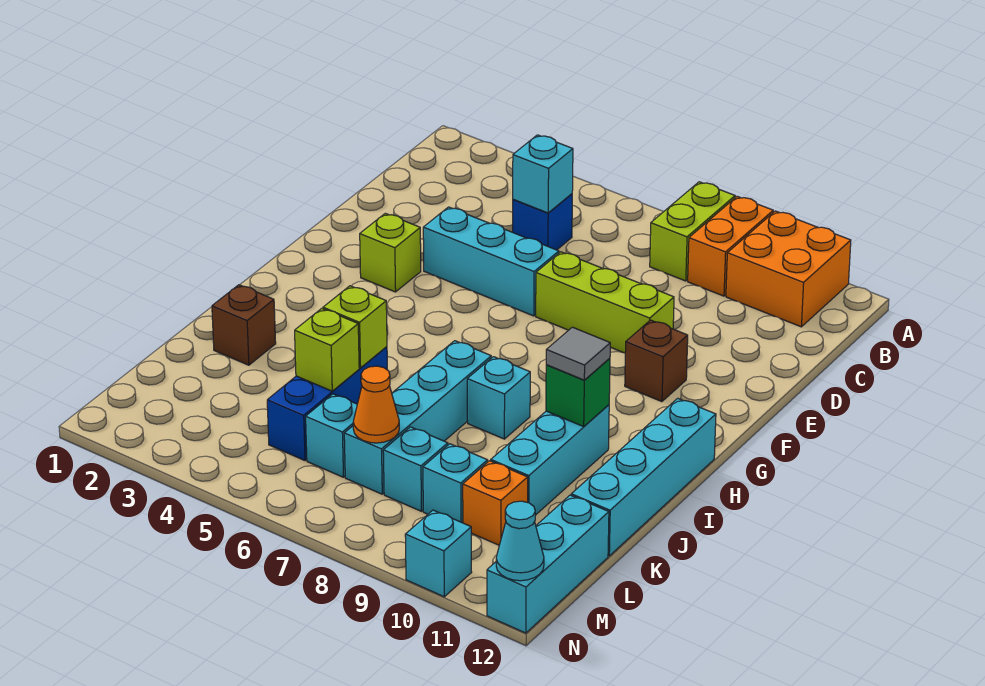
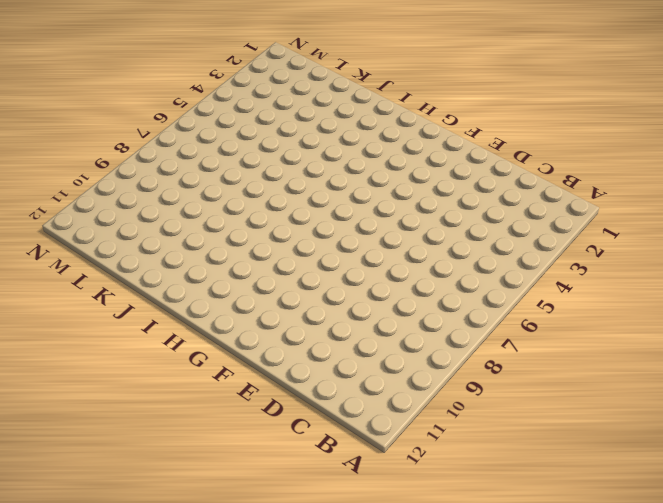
none -> lime 1x2 brick [650,182,735,281]
none -> orange 1x2 brick [688,196,773,296]
none -> orange 2x2 brick [726,211,851,327]

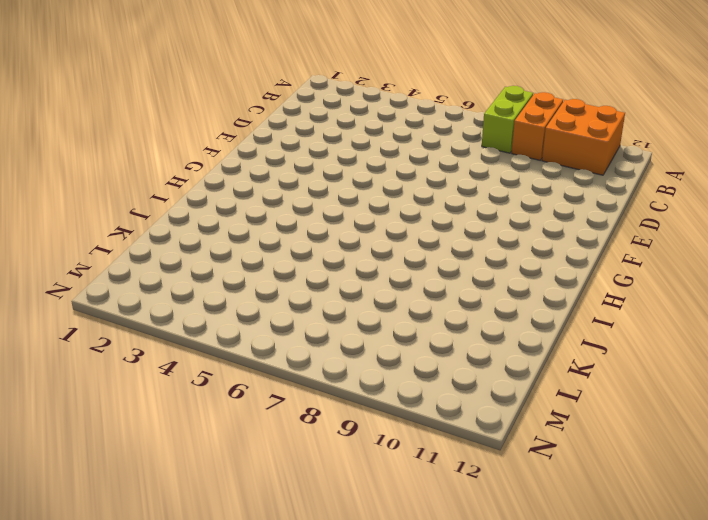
none -> blue 1x1 brick [513,194,572,250]
none -> cyan 1x3 brick [423,207,559,316]
none -> lime 1x3 brick [536,252,674,353]

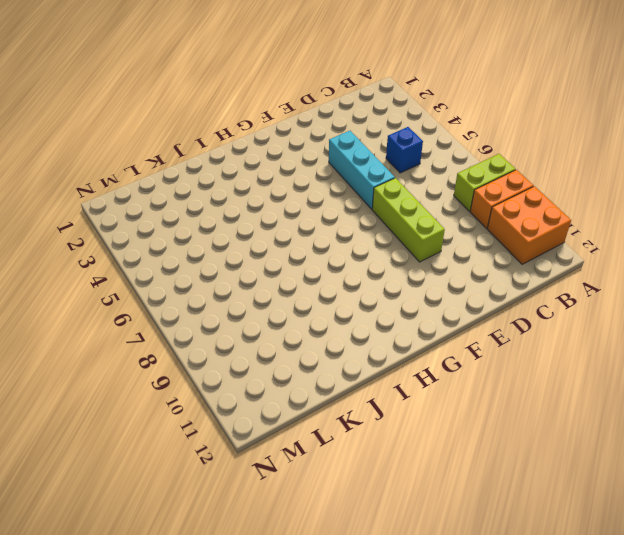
none -> lime 1x1 brick [360,213,421,292]
none -> brown 1x1 brick [625,320,688,402]
none -> cyan 1x4 brick [571,398,716,556]

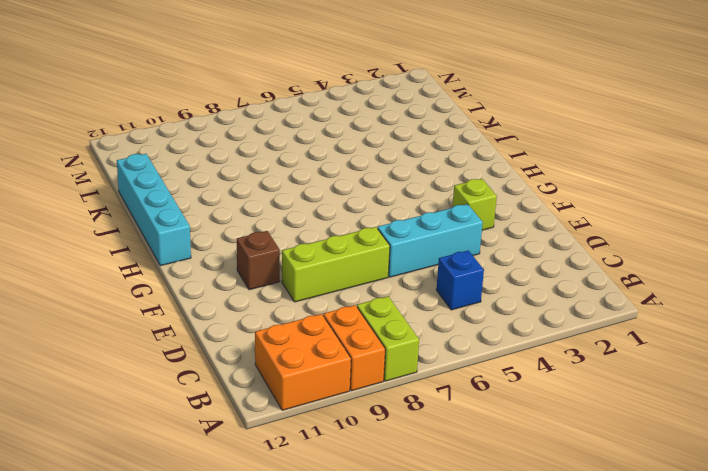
none -> cyan 1x4 brick [344,341,491,494]
none -> cyan 1x1 brick [467,357,530,439]
none -> cyan 1x3 brick [491,405,609,515]

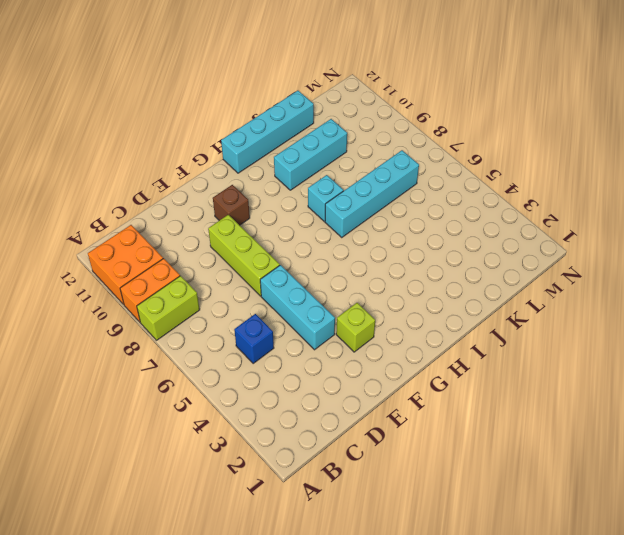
none -> brown 1x1 brick [212,285,276,365]
none -> blue 1x3 brick [267,347,387,460]
none -> cyan 1x1 brick [306,394,357,477]

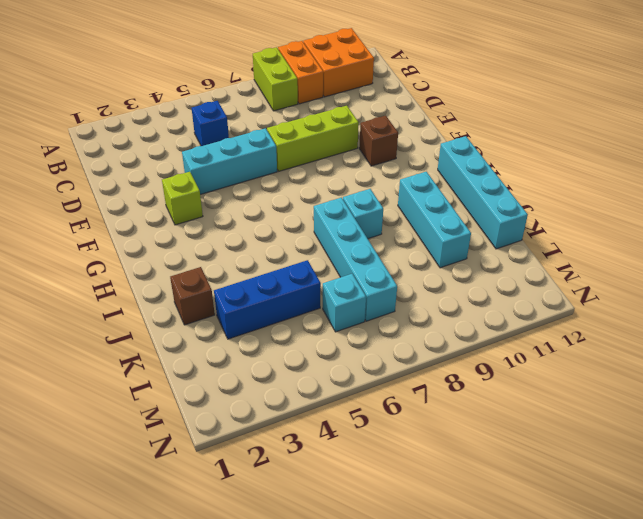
blue 1x3 brick [214,260,321,339] -> blue 1x3 brick turned to [267,347,387,460]
none -> cyan 1x1 brick [383,427,448,511]
none -> cyan 1x1 brick [423,444,488,523]
none -> orange 1x1 brick [463,461,528,545]

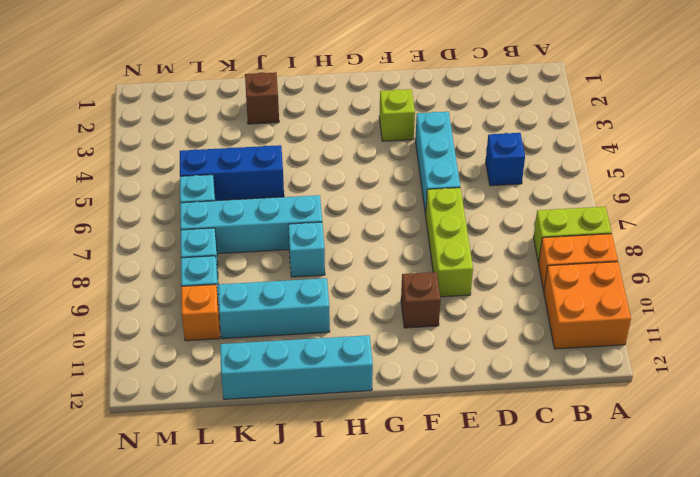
none -> cyan 1x3 brick [487,495,609,633]
none -> cyan 1x1 brick [405,510,472,597]
none -> cyan 1x1 brick [513,135,573,213]

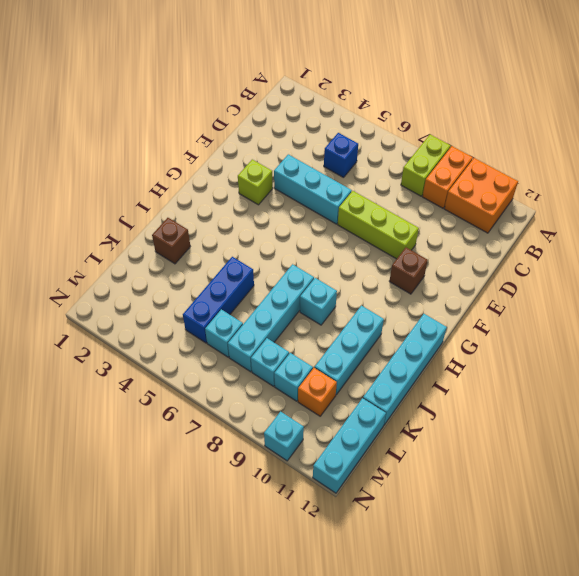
none -> cyan 1x1 brick [513,135,573,213]
none -> green 1x1 brick [546,358,610,427]
none -> lime 1x1 brick [323,286,387,368]

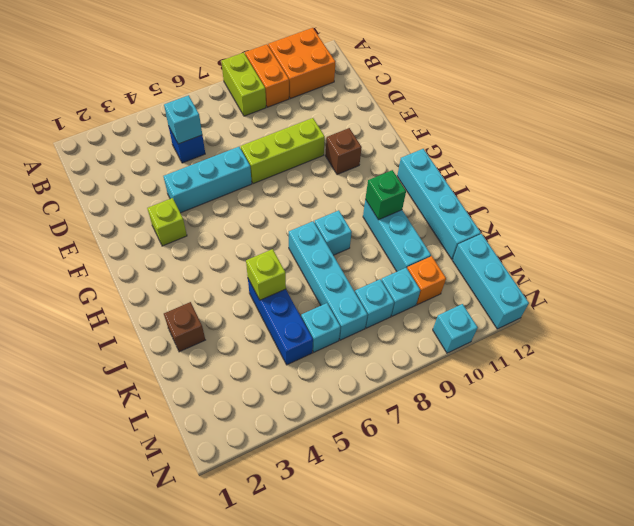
none -> lime 1x1 brick [295,309,359,391]
none -> orange 1x1 cone [353,366,399,443]
none -> cyan 1x1 cone [496,501,544,581]

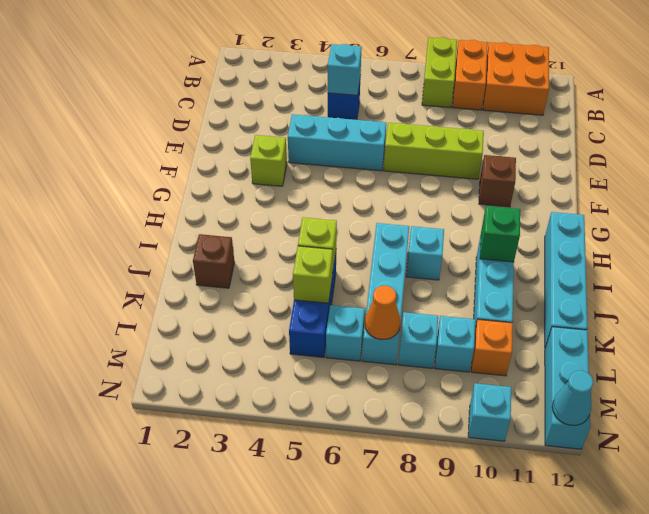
none -> grey 1x1 tile [546,327,610,380]

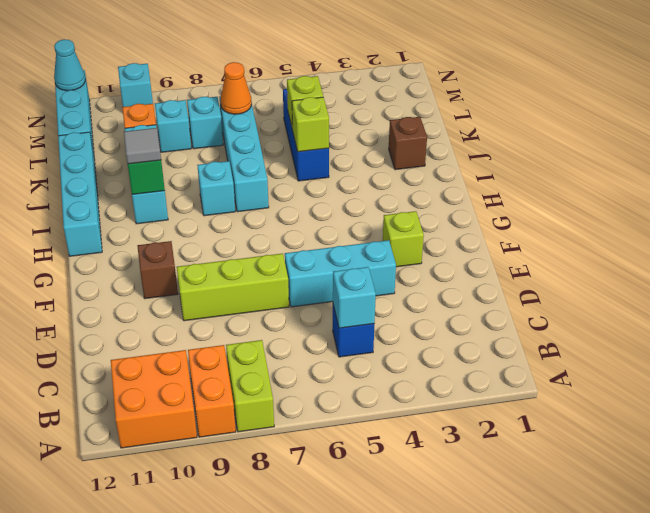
none -> cyan 1x1 brick [306,394,357,477]

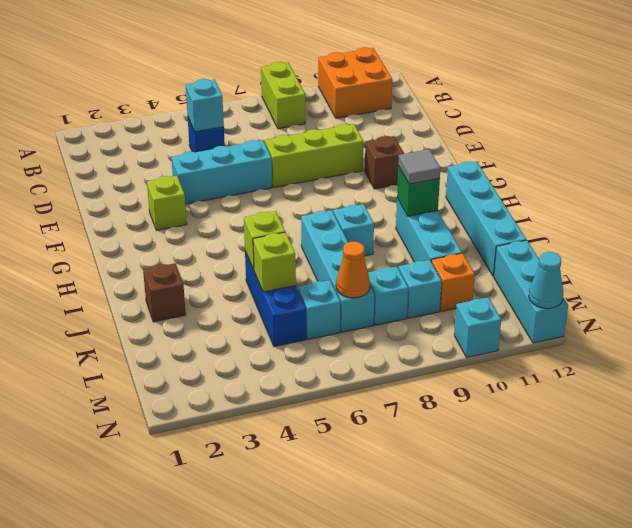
none -> orange 1x2 brick [688,196,773,296]

